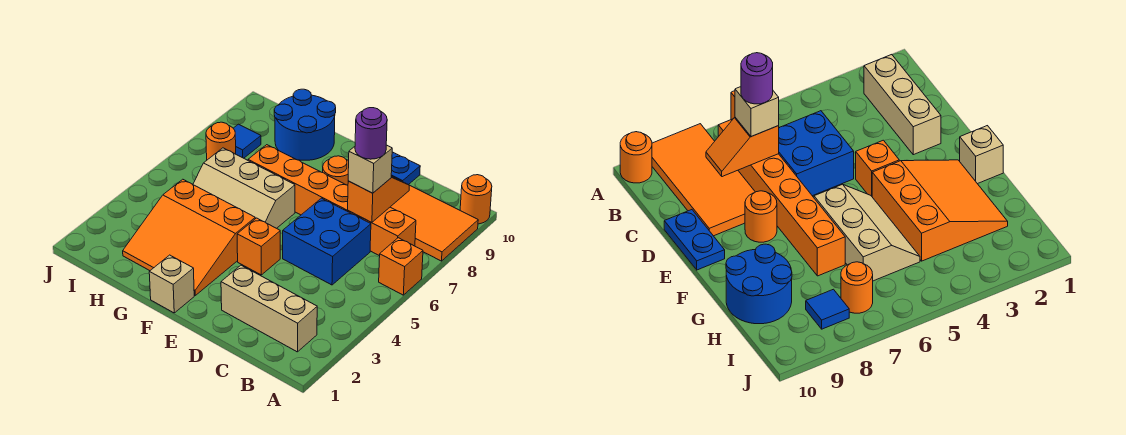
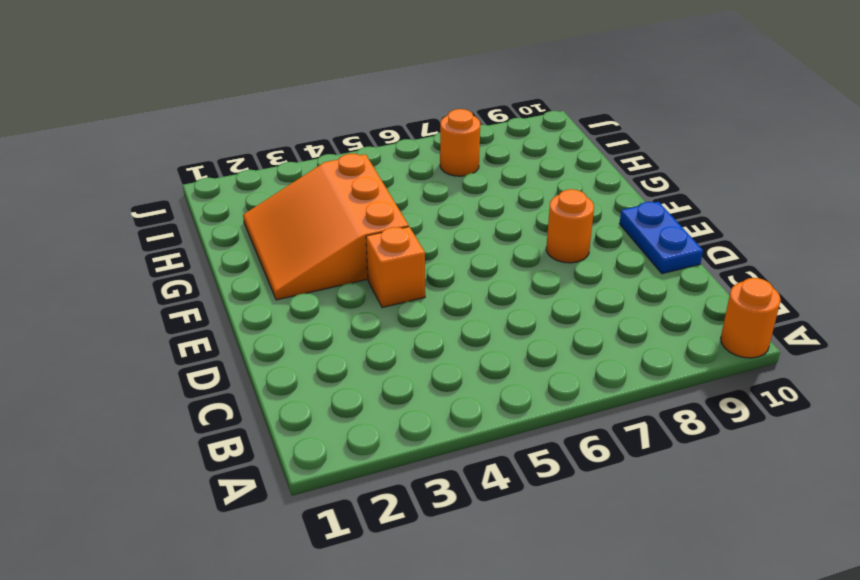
none -> orange 1x1 brick [379,238,423,295]
none -> orange 2x4 tile [391,185,478,261]
none -> tan 1x3 brick [221,265,317,352]

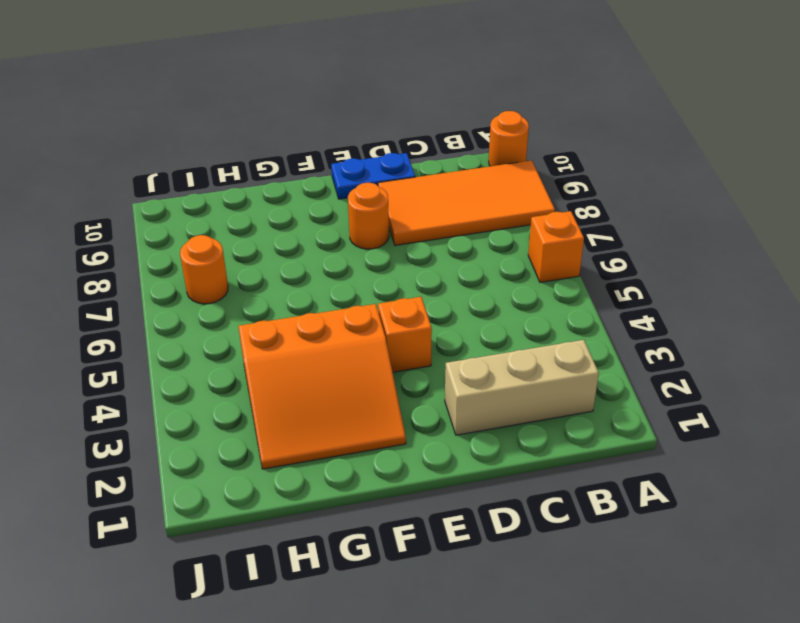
none -> orange 1x6 brick [248,145,416,256]
none -> blue 2x2 brick [283,198,371,285]
none -> tan 1x1 brick [149,255,194,313]

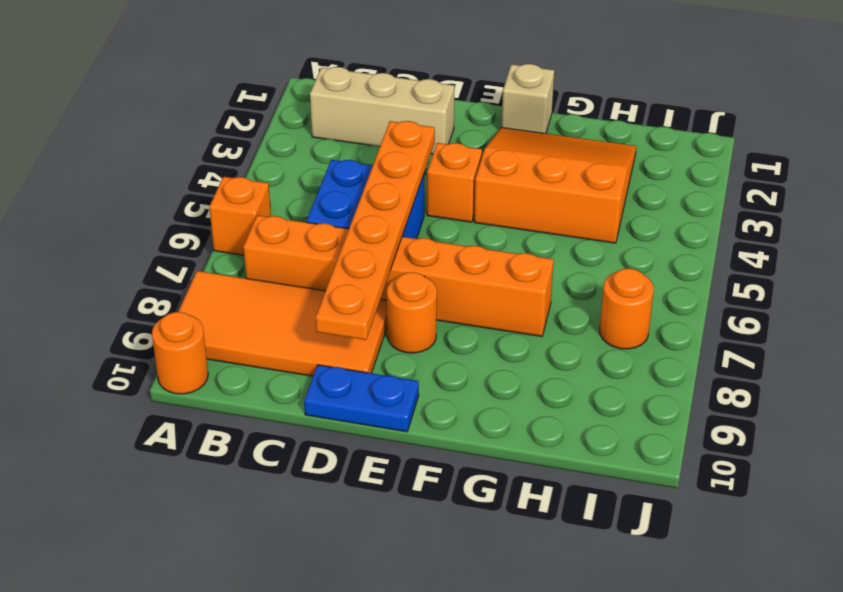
orange 1x6 plate [316,121,435,340] -> none
none -> tan 2x3 slope [193,148,295,228]
none -> blue 2x2 round brick [274,89,336,160]
none -> blue 1x1 tile [233,124,261,158]

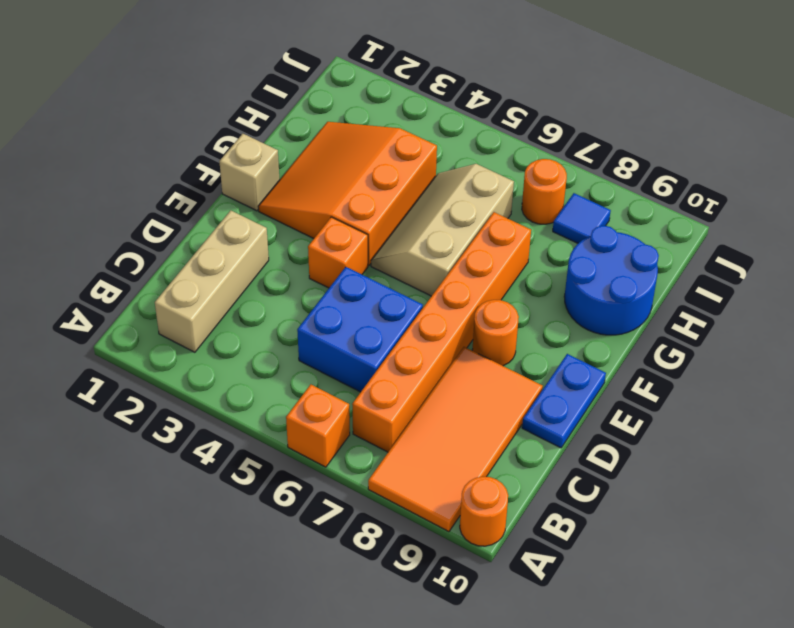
none -> orange 1x2 slope [348,176,409,223]
none -> tan 1x1 brick [348,145,392,193]
none -> purple 1x1 round brick [355,108,387,159]

